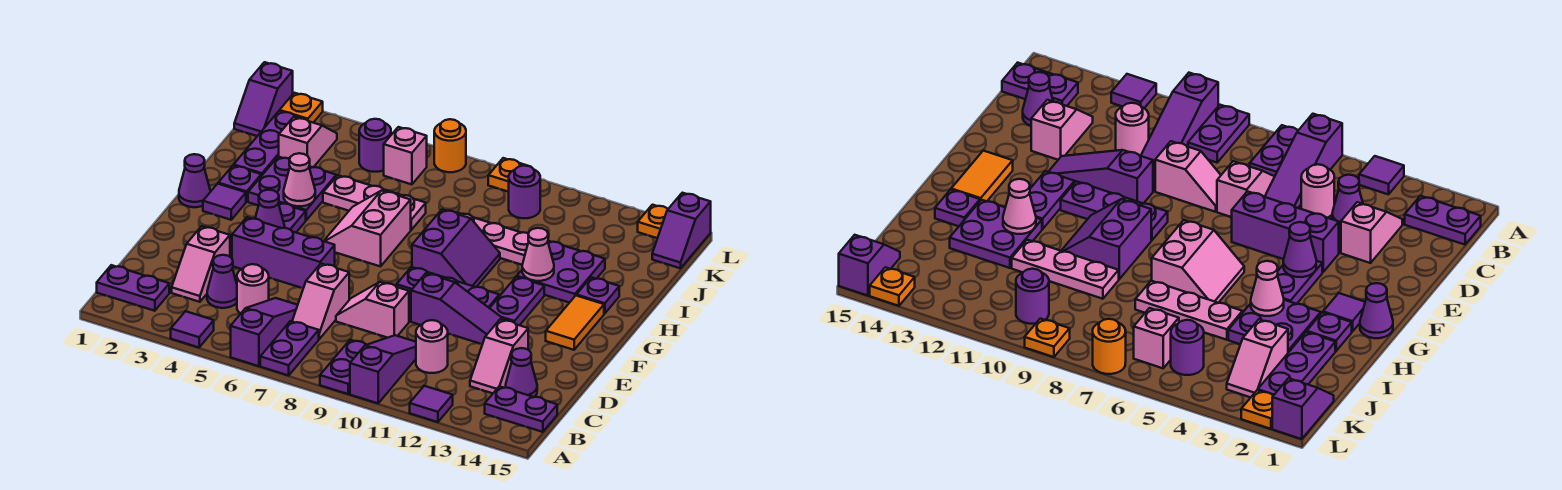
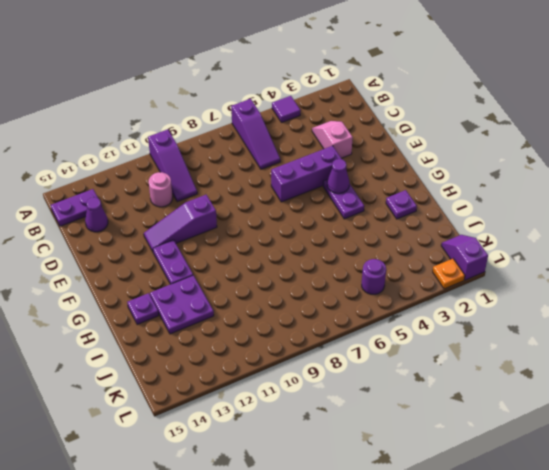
none -> purple 1x2 plate [260,321,319,375]
none -> purple 1x2 plate [320,340,366,394]
none -> purple 1x1 tile [410,386,453,422]
none -> purple 1x2 plate [97,265,169,311]

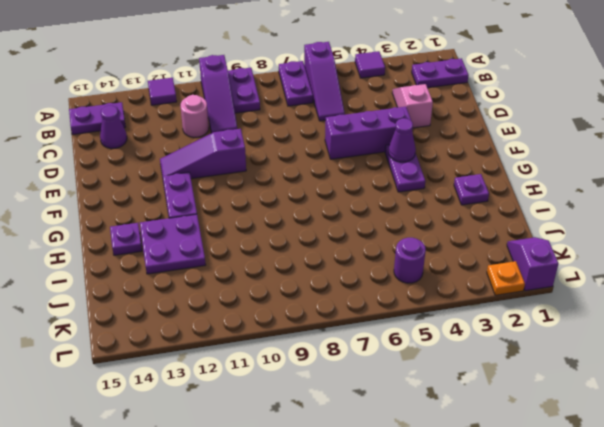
none -> purple 1x1 cone [207,255,237,308]
none -> pink 1x1 round brick [237,264,269,314]
none -> pink 1x2 slope [292,264,349,339]
none -> pink 1x2 slope [470,319,528,393]

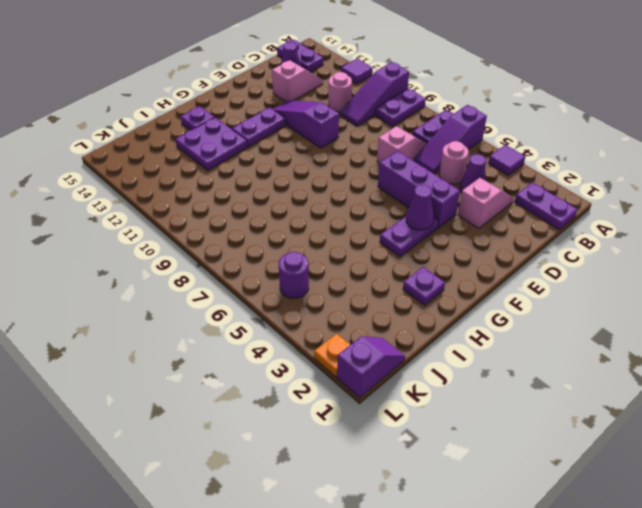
none -> pink 1x2 slope [336,282,409,338]
none -> purple 1x3 plate [397,267,499,308]
none -> orange 1x2 tile [546,296,604,350]
none -> purple 1x1 cone [179,154,210,207]

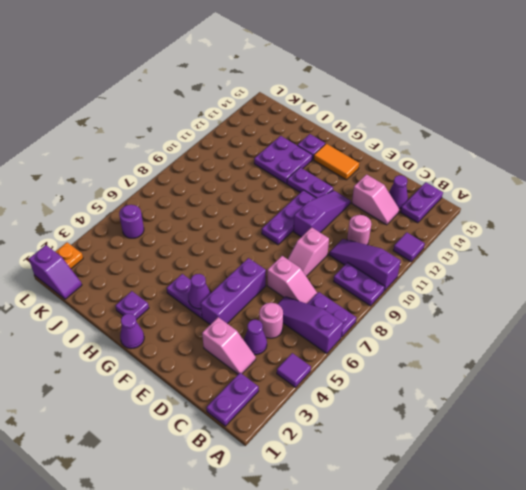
none -> purple 1x1 tile [203,184,246,220]
none -> pink 2x2 slope [324,191,411,266]
none -> purple 2x2 slope [412,210,500,287]
none -> purple 2x2 plate [248,157,336,220]

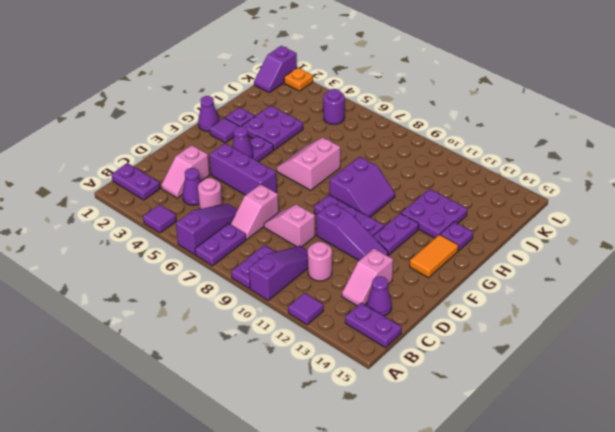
none -> purple 1x3 plate [234,111,307,176]
none -> pink 1x3 plate [323,175,426,230]
none -> pink 1x3 plate [457,213,529,265]
none -> pink 1x2 slope [279,117,337,167]

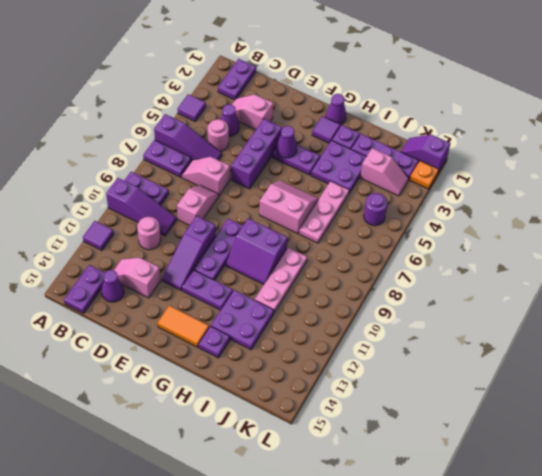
none -> pink 1x1 brick [384,127,427,184]
none -> purple 1x1 round brick [509,166,540,218]
none -> purple 1x2 slope [652,193,711,268]
none -> orange 1x1 round brick [434,119,466,172]

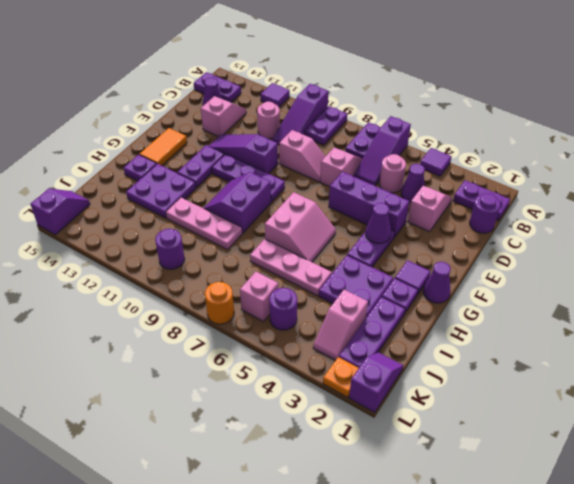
purple 1x1 round brick [470,193,500,233] -> none
none -> orange 1x1 plate [488,158,531,192]
none -> orange 1x1 plate [638,205,668,238]
none -> pink 1x1 cone [284,153,315,206]
none -> pink 1x1 cone [522,228,554,281]

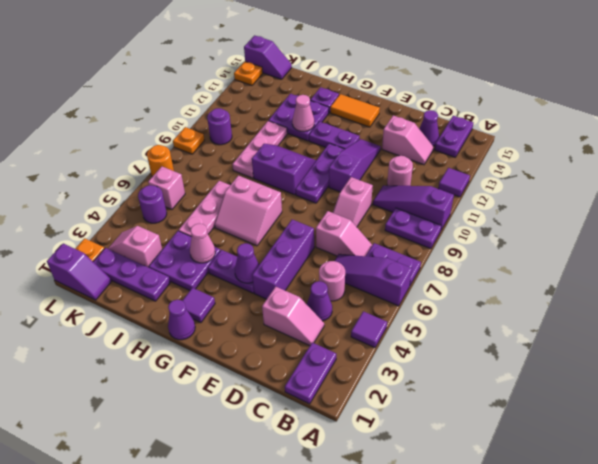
none -> purple 1x1 plate [218,165,261,202]

